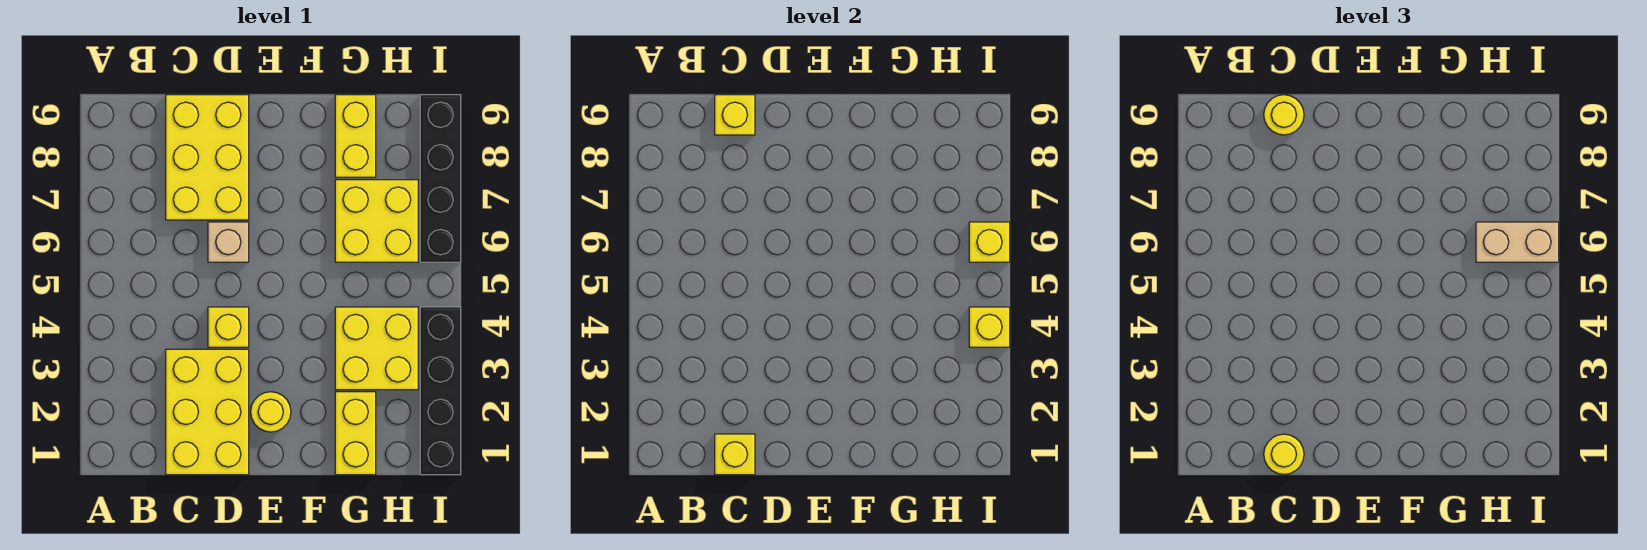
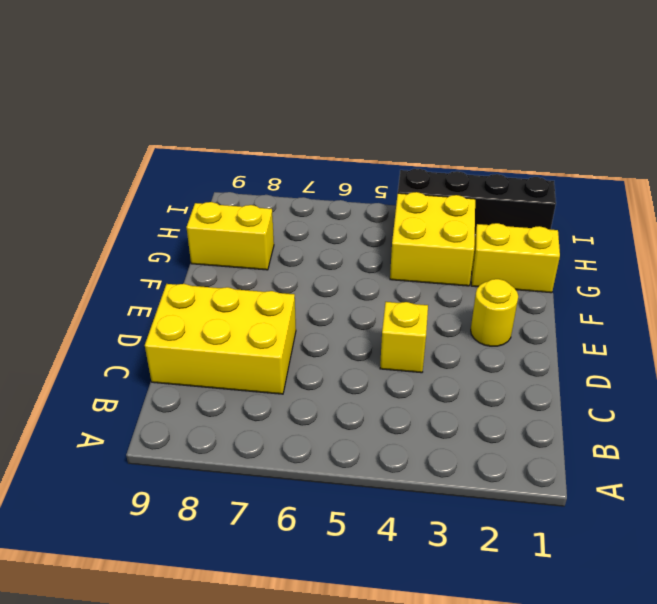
none -> yellow 2x3 brick [166,349,249,475]
none -> tan 1x1 brick [208,222,249,262]
none -> yellow 2x2 brick [335,180,418,262]

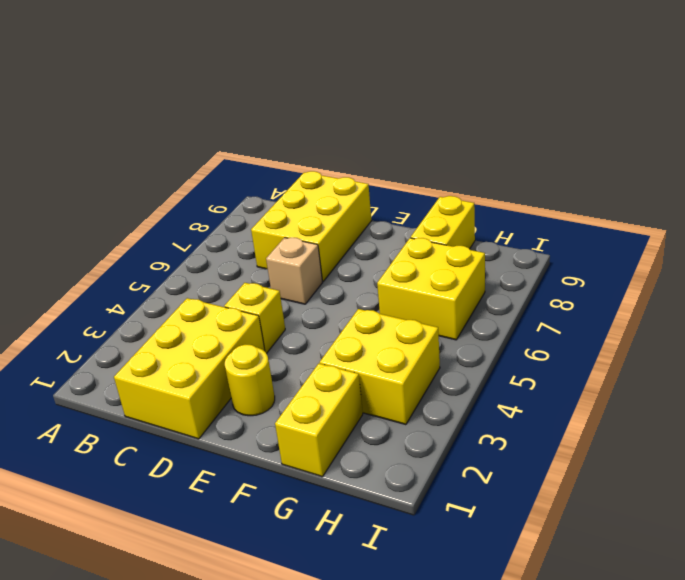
none -> black 1x4 brick [420,307,461,475]
none -> black 1x4 brick [420,95,461,262]
none -> yellow 1x1 brick [715,434,755,475]

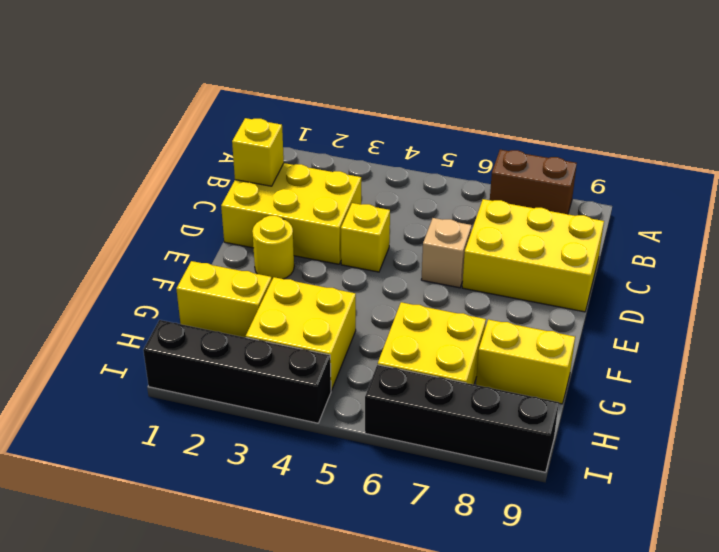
brown 1x2 brick [490,150,577,214] -> none
none -> yellow 1x1 brick [715,95,755,135]
none -> yellow 1x1 brick [969,307,1010,347]
none -> yellow 1x1 brick [969,222,1010,262]

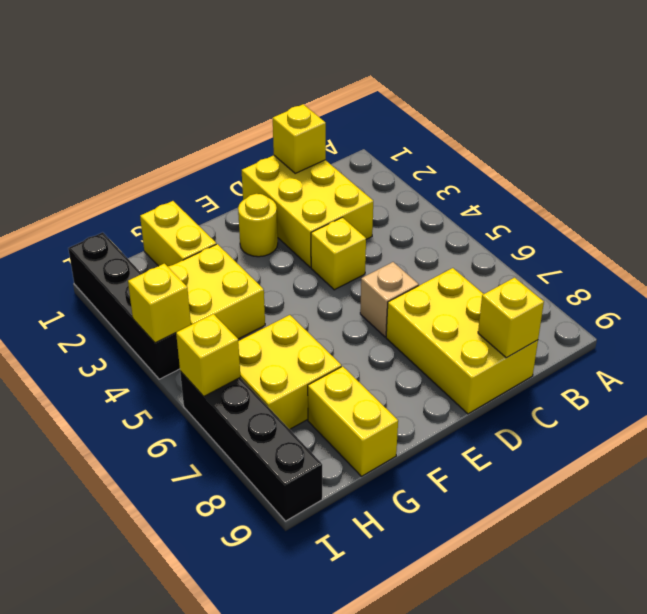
none -> yellow 1x1 round brick [1264,434,1304,474]
none -> yellow 1x1 round brick [1264,95,1304,135]
none -> tan 1x2 brick [1476,222,1559,262]

